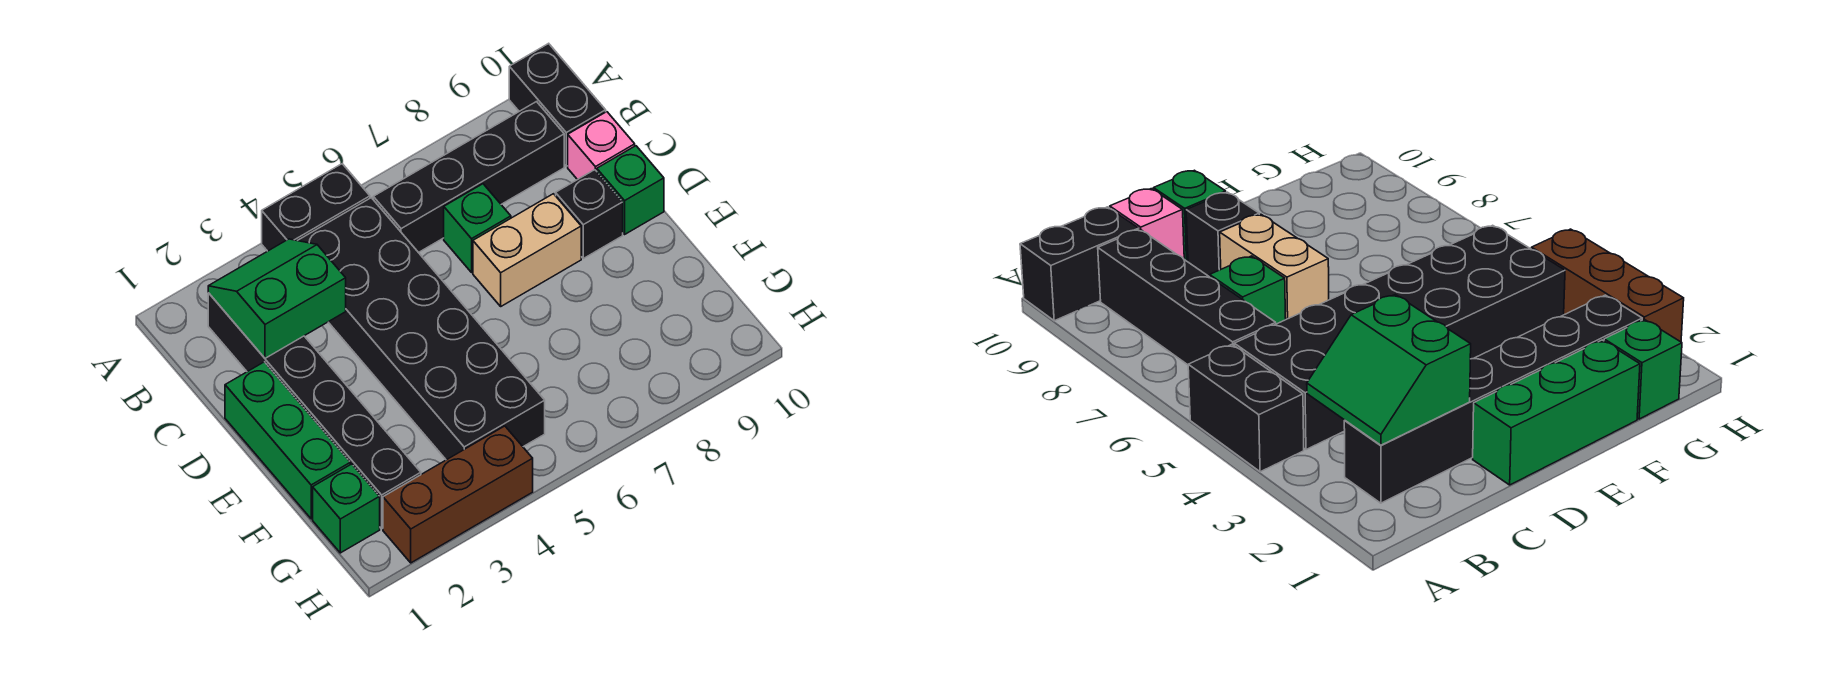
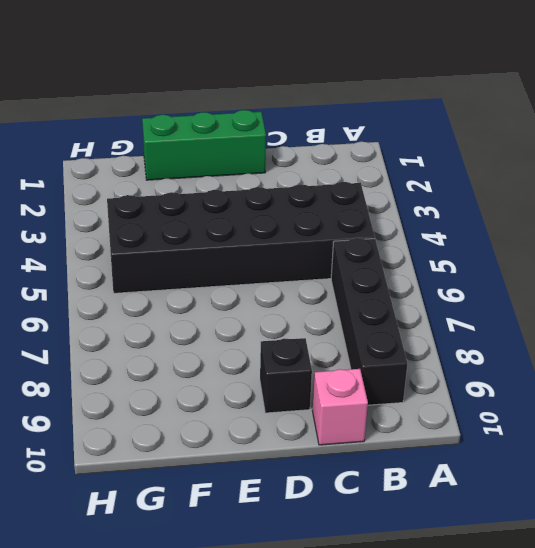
none -> black 1x2 brick [262,164,370,251]
none -> black 1x2 brick [509,43,606,166]
none -> black 1x6 brick [208,293,421,529]

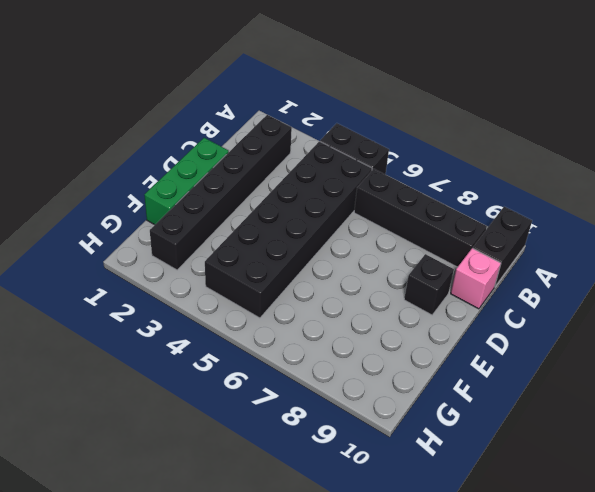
none -> green 1x1 brick [444,184,511,272]
none -> tan 1x2 brick [473,194,581,306]
none -> green 1x1 brick [597,146,664,234]

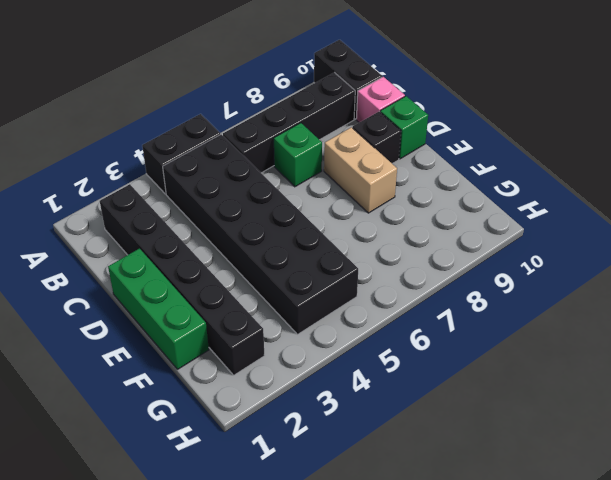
tan 1x2 brick [324,127,397,213] -> tan 1x2 brick turned to [473,194,581,306]
none -> green 1x1 brick [313,464,380,553]
none -> brown 1x3 brick [383,426,533,563]
none -> green 2x2 slope [208,239,346,358]

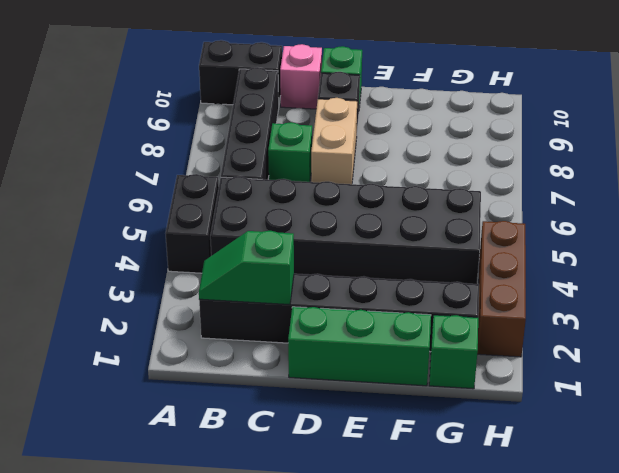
green 1x2 slope [199,231,294,305] -> green 2x2 slope [208,239,346,358]

